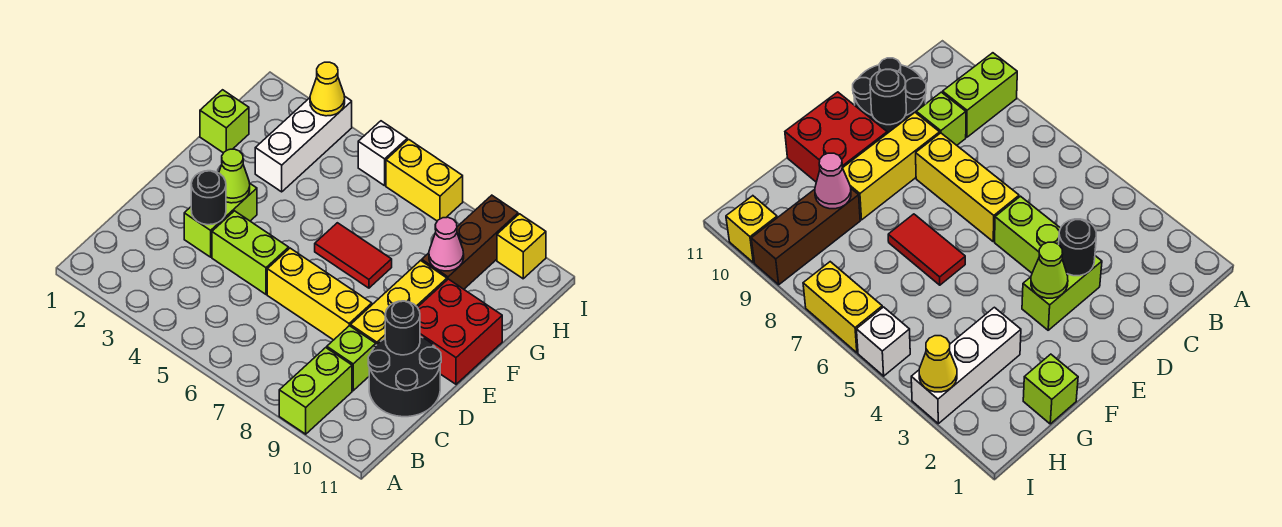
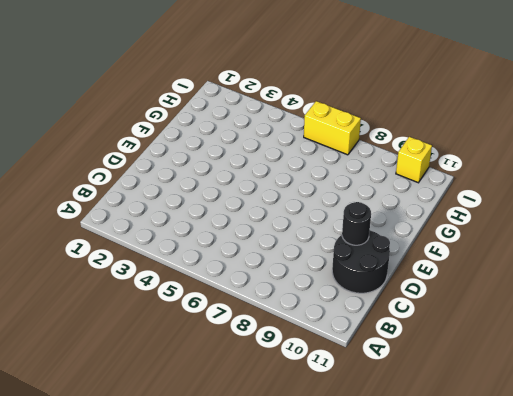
none -> lime 1x2 brick [279,348,352,434]
none -> lime 1x1 brick [327,326,376,391]
none -> lime 1x2 brick [184,184,257,257]

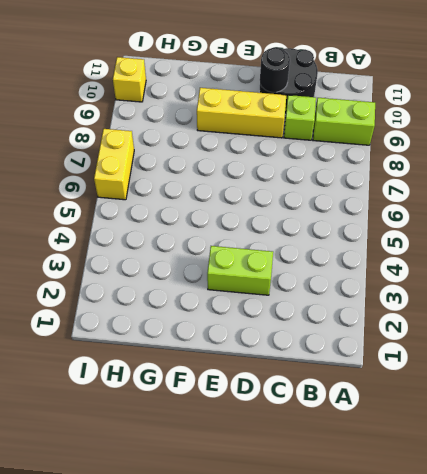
none -> lime 1x2 brick [212,211,289,294]
none -> yellow 1x3 brick [267,248,372,340]
none -> red 2x2 brick [418,279,502,384]

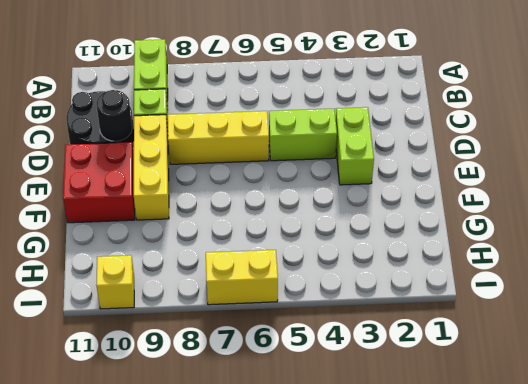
none -> red 1x2 tile [315,223,392,288]
none -> lime 1x1 brick [200,90,249,153]
none -> white 1x3 brick [255,96,352,192]

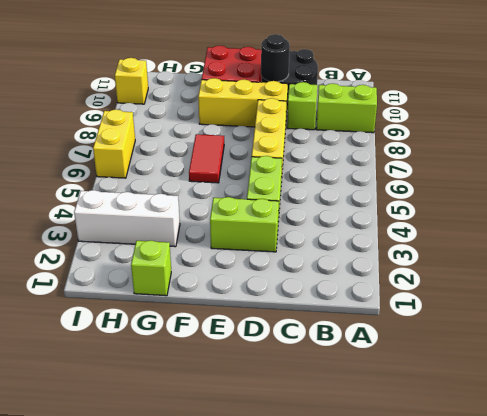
none -> brown 1x3 brick [422,195,518,289]
none -> white 1x1 brick [358,121,407,186]
none -> black 1x1 round brick [191,171,226,225]

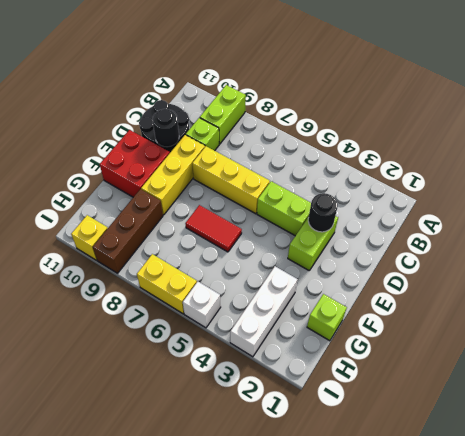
none -> lime 1x1 cone [219,149,250,203]
none -> pink 1x1 cone [429,217,464,271]
none -> yellow 1x1 cone [310,62,345,116]

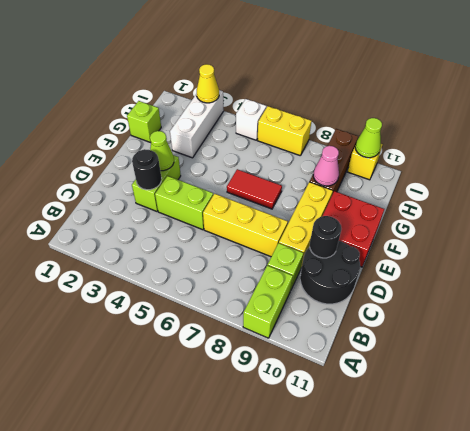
lime 1x1 cone [355,118,382,158] -> none

